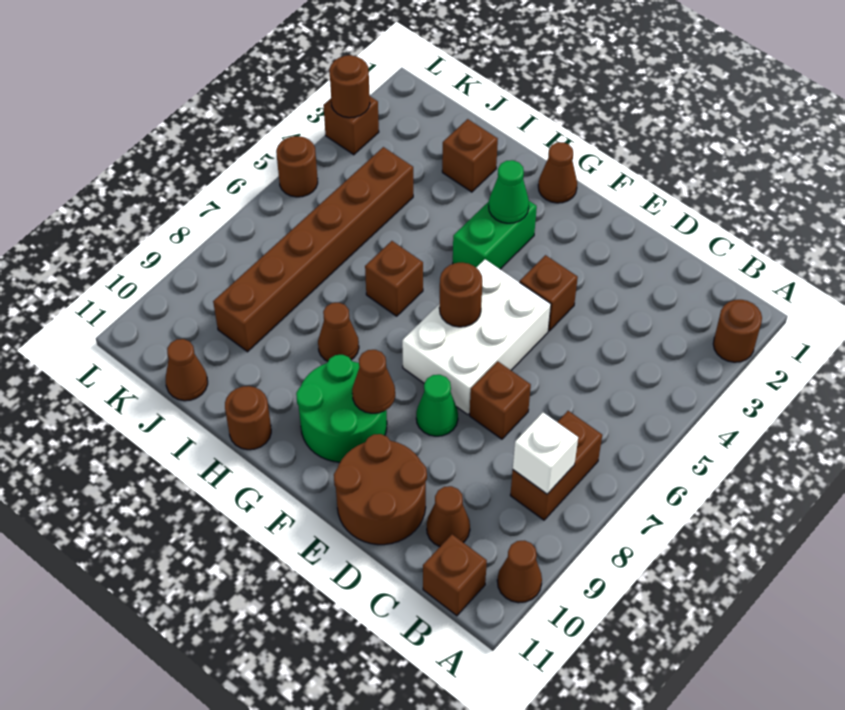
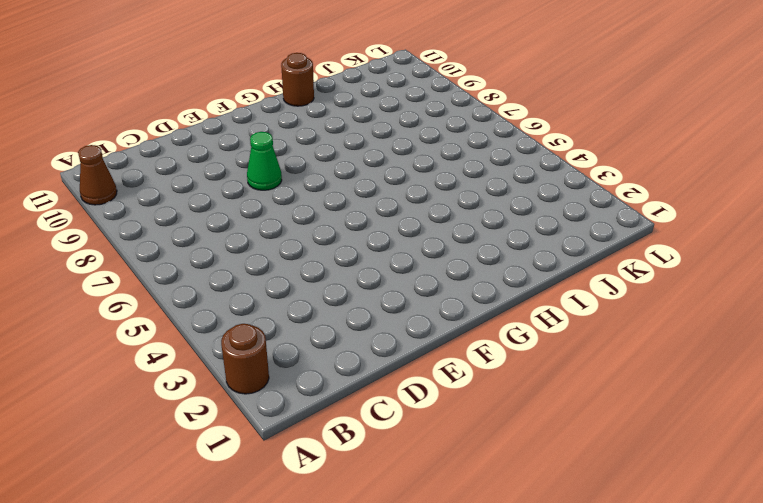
none -> brown 1x2 brick [510,411,602,520]
none -> brown 1x1 brick [423,534,487,616]
none -> brown 1x1 cone [427,486,470,547]

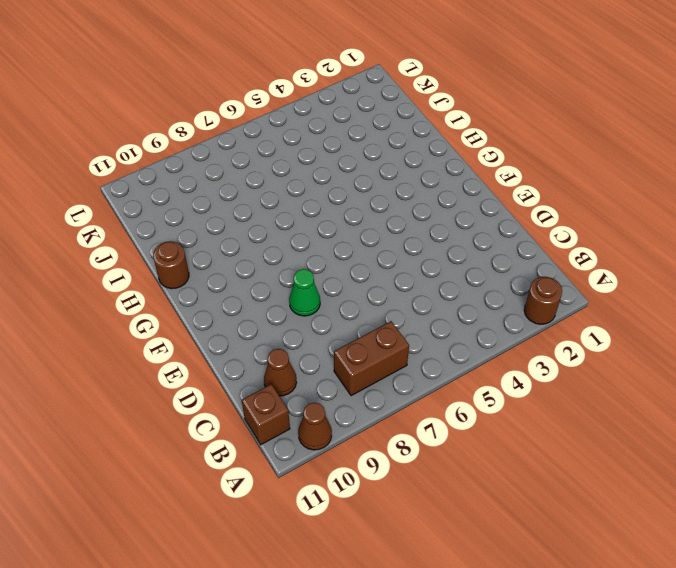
none -> brown 1x1 brick [470,361,531,439]
none -> brown 2x2 round brick [334,434,427,545]
none -> brown 1x1 brick [520,255,578,331]

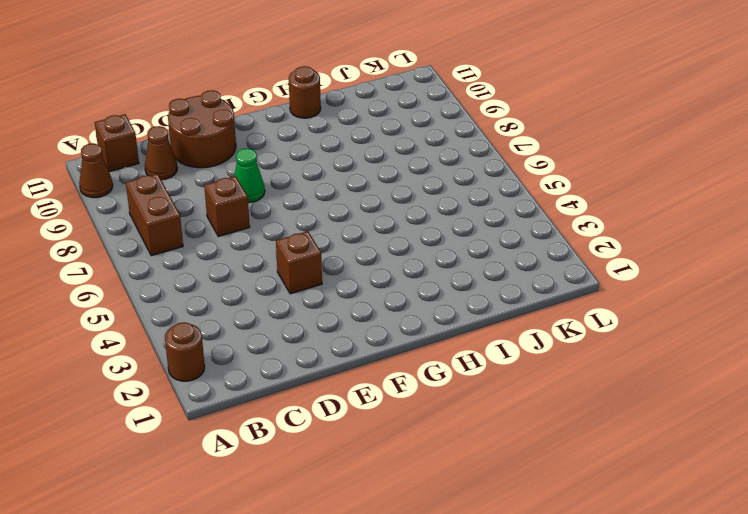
none -> white 2x3 brick [402,259,551,415]
none -> green 2x2 round brick [296,355,387,462]
none -> brown 1x1 cone [538,142,577,203]

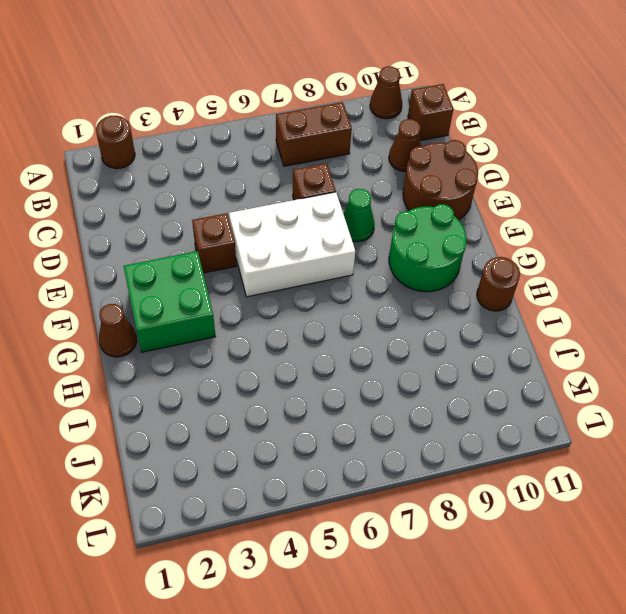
green 2x2 brick [124,251,216,352] -> green 1x2 brick [453,201,537,269]
none -> brown 1x1 brick [365,241,423,316]
none -> brown 1x1 cone [318,303,359,361]
none -> brown 1x1 brick [442,119,498,192]

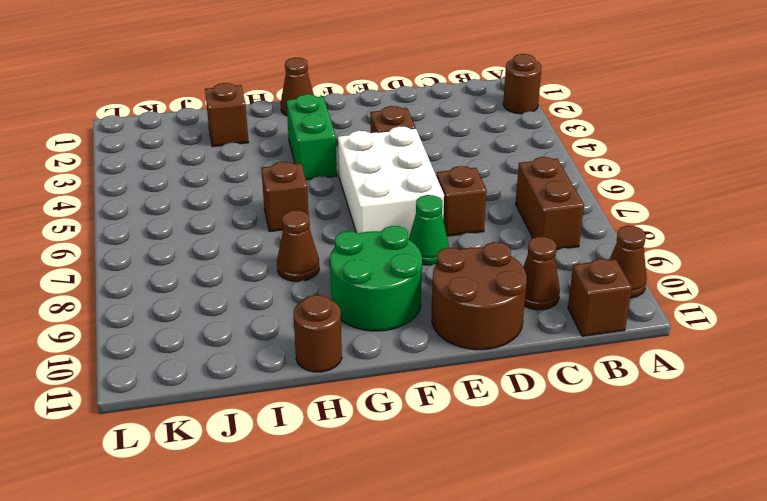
none -> brown 1x6 brick [213,147,413,352]
none -> brown 1x1 cone [166,339,208,401]
none -> brown 1x1 brick [323,97,379,155]

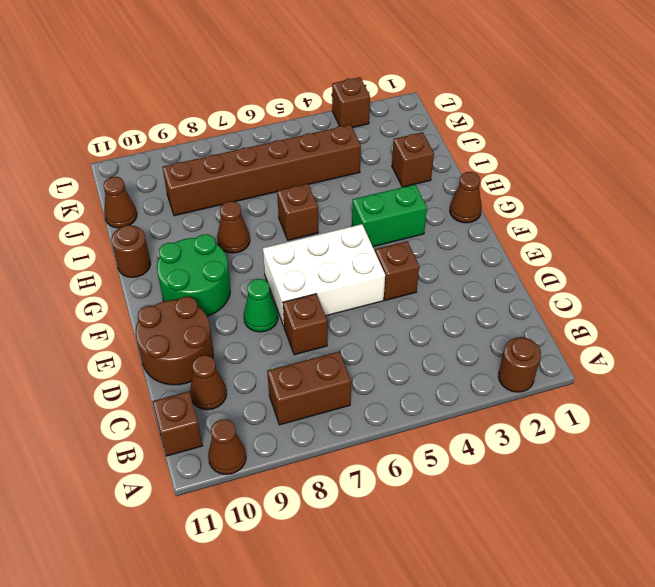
none -> brown 1x1 round brick [276,136,318,197]
none -> white 1x1 brick [513,413,578,494]
none -> brown 1x1 round brick [439,263,482,327]

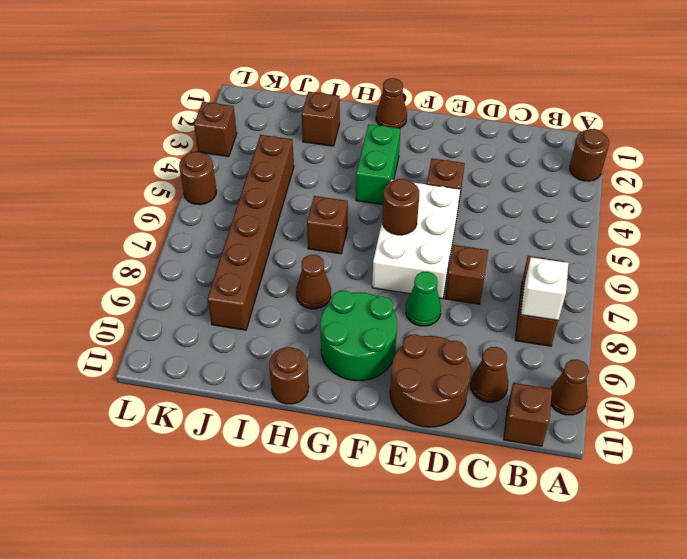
none -> brown 1x1 cone [166,339,208,401]
none -> brown 1x1 cone [352,350,395,413]
none -> green 1x1 cone [489,160,529,223]

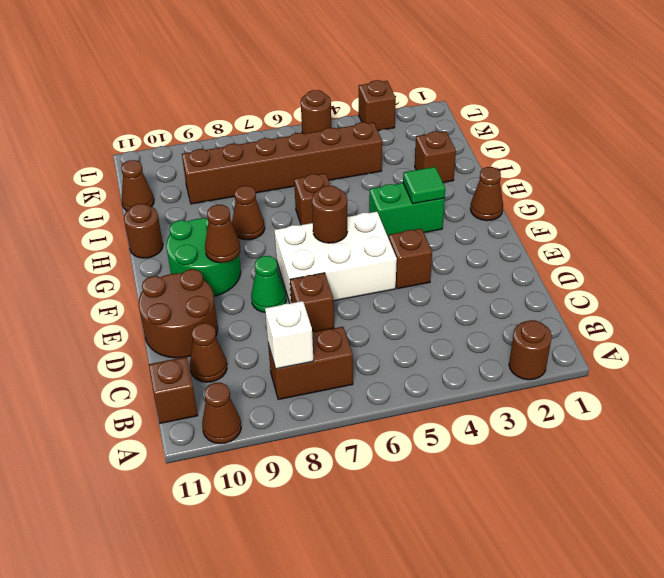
green 1x1 tile [403,167,445,204] -> green 1x1 cone [489,160,529,223]
none -> brown 1x1 round brick [329,55,370,118]

